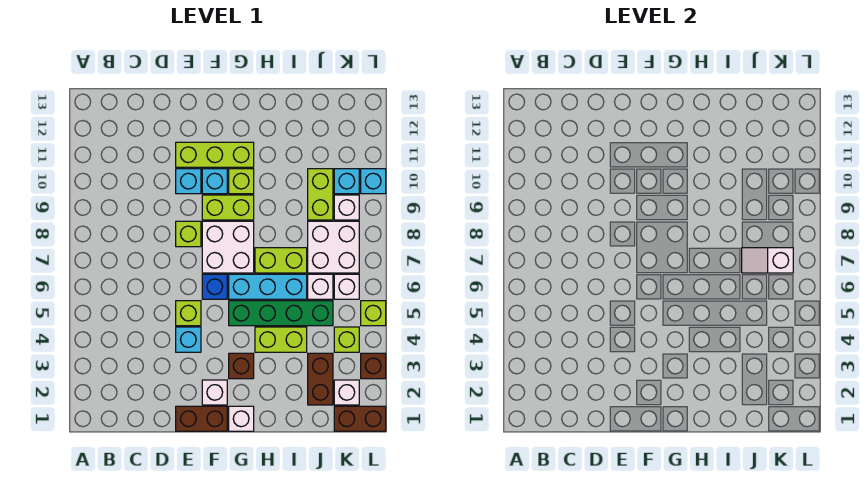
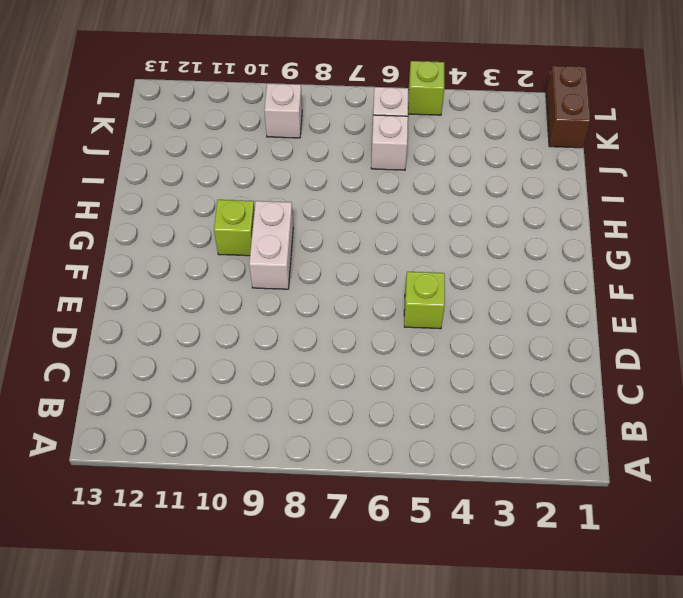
white 1x2 brick [249,201,293,289] -> lime 1x2 brick [202,195,254,220]
none -> brown 1x2 brick [176,406,227,431]
none -> cyan 1x1 brick [176,327,201,352]
none -> lime 1x1 brick [176,221,201,247]
none -> cyan 1x1 brick [176,169,201,194]

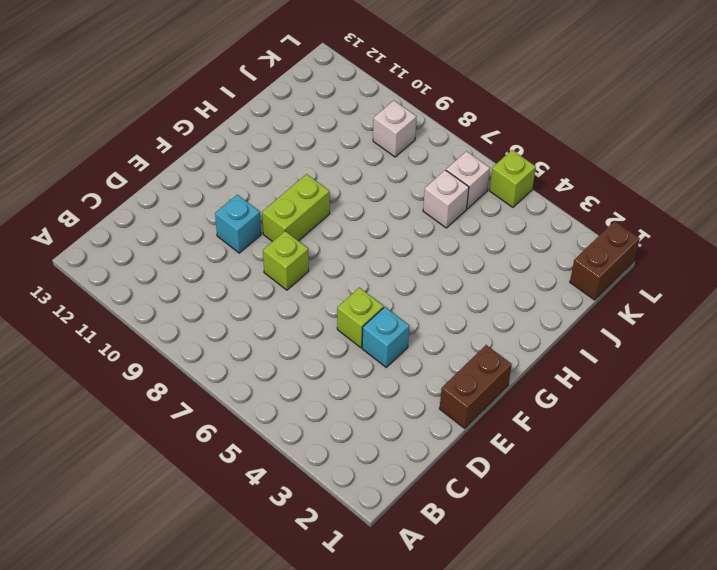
none -> lime 1x3 brick [176,142,254,167]
none -> white 1x1 brick [202,380,227,405]
none -> blue 1x1 brick [202,274,227,299]
none -> white 2x2 brick [202,221,254,273]

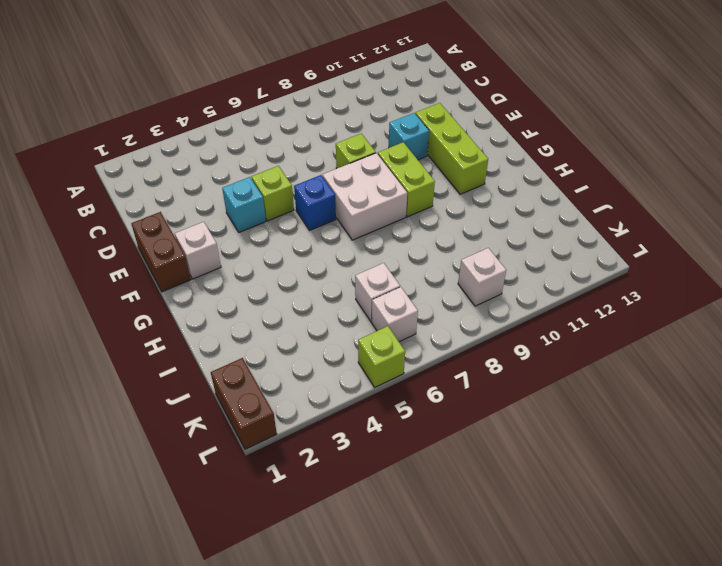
none -> cyan 1x1 brick [202,169,227,194]
none -> white 1x1 brick [229,406,254,431]
none -> brown 1x1 brick [229,353,254,379]
none -> green 1x4 brick [229,301,333,326]

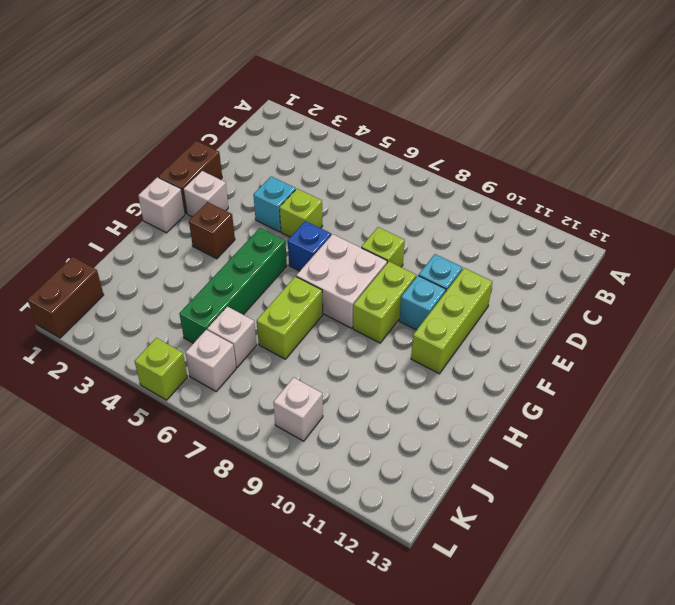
none -> cyan 1x3 brick [229,274,307,299]
none -> lime 1x1 brick [229,169,254,194]
none -> lime 1x2 brick [255,327,307,352]
none -> brown 1x2 brick [308,353,333,405]

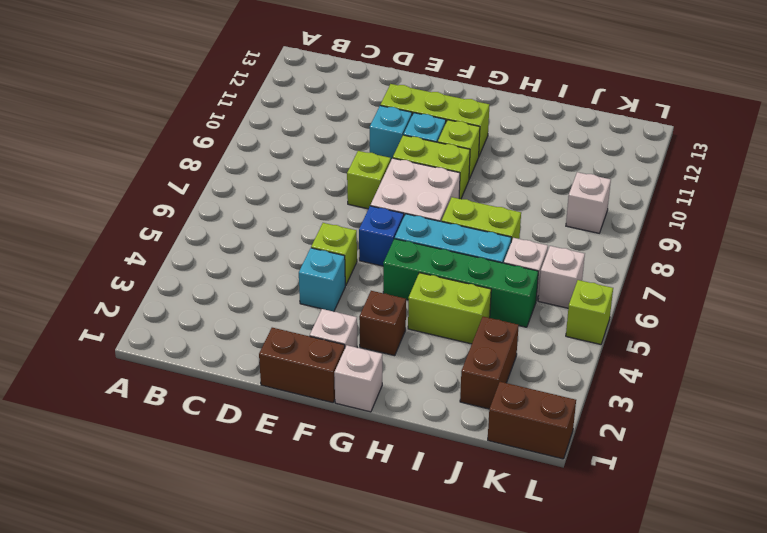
none -> white 2x2 brick [308,221,359,273]
none -> lime 1x2 brick [308,169,333,220]
none -> white 1x1 brick [334,380,359,405]
none -> lime 1x1 brick [334,327,359,352]

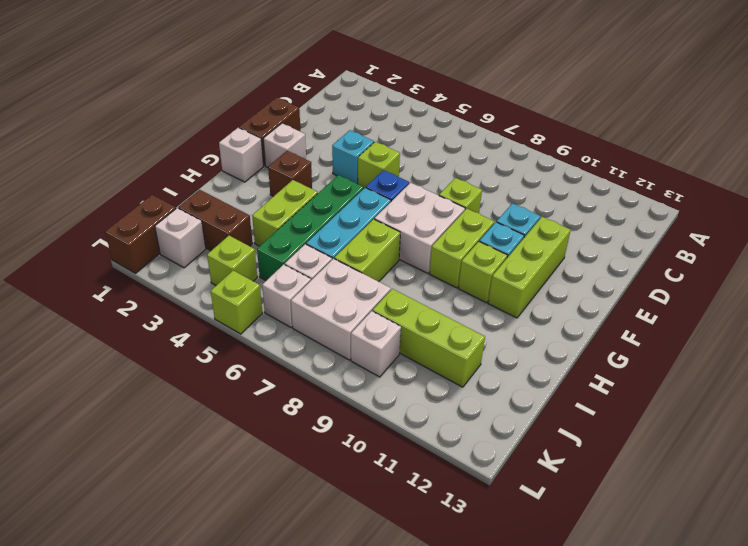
lime 1x3 brick [373,289,485,387] -> lime 1x2 brick [308,169,333,220]
none -> cyan 1x1 brick [334,169,359,194]
none -> brown 1x1 brick [361,353,386,379]
none -> cyan 1x1 brick [361,169,386,194]
none -> white 1x2 slope [742,248,793,273]

